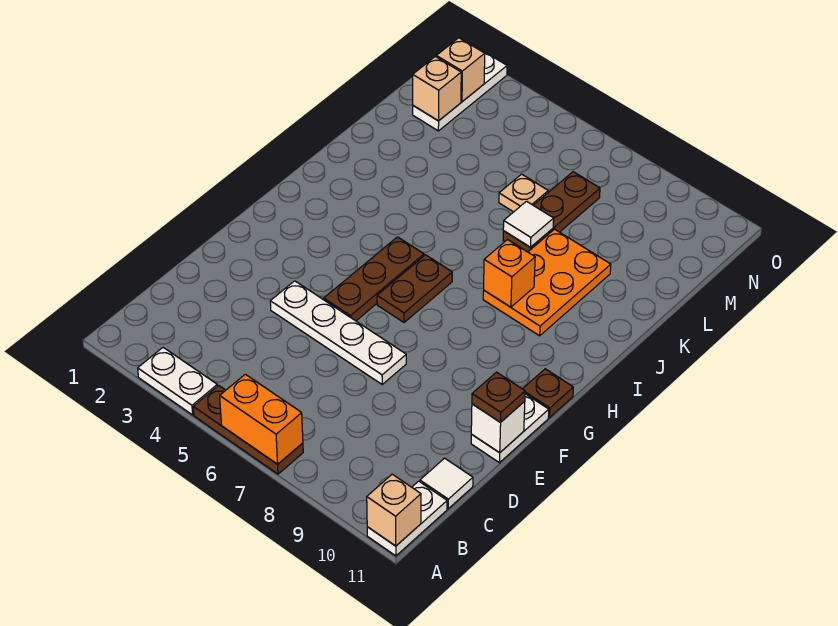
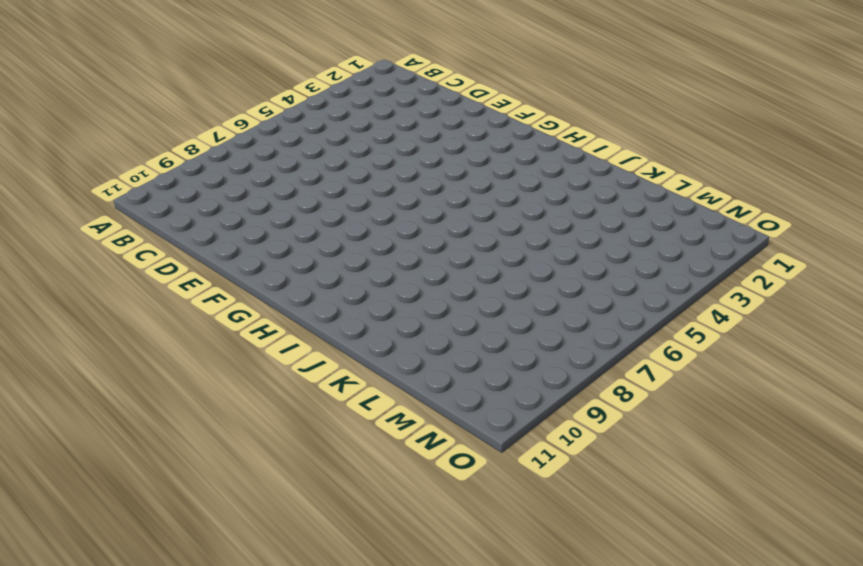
none -> white 1x2 plate [138,348,217,415]
none -> brown 1x3 plate [193,386,303,474]
none -> white 1x2 plate [367,481,447,556]

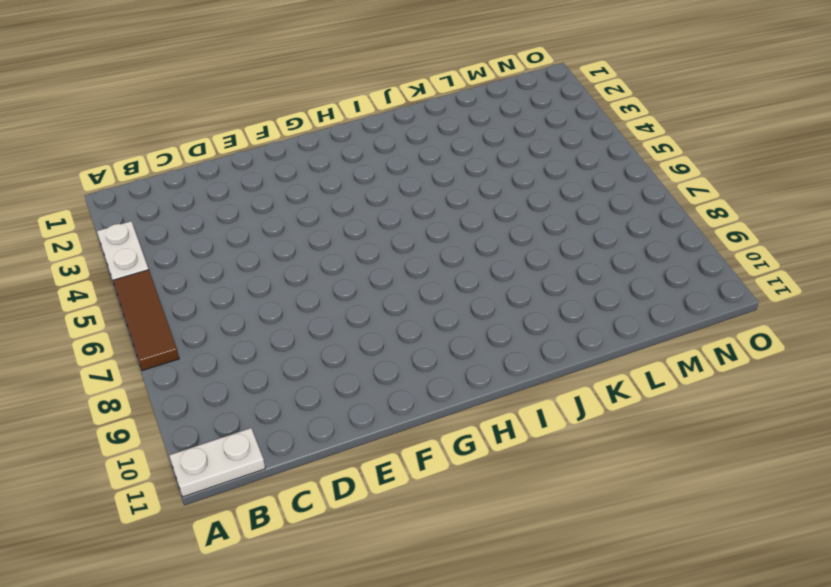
brown 1x3 tile [113,270,179,371] -> brown 1x3 plate [193,386,303,474]
none -> white 1x1 tile [420,458,473,509]
none -> white 1x4 plate [270,281,406,384]
none -> white 1x2 plate [471,394,549,463]

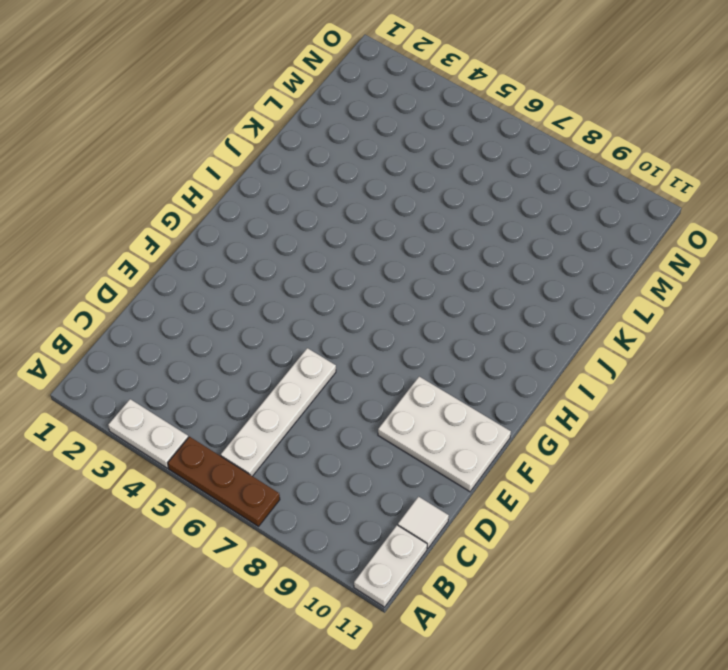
white 1x4 plate [221,348,336,476] -> white 1x4 plate turned to [270,281,406,384]
white 2x3 plate [378,377,511,492] -> white 1x2 plate [471,394,549,463]
none -> brown 1x3 plate [324,237,424,321]
none -> brown 1x2 plate [377,255,452,322]
none -> brown 1x1 plate [523,369,573,418]

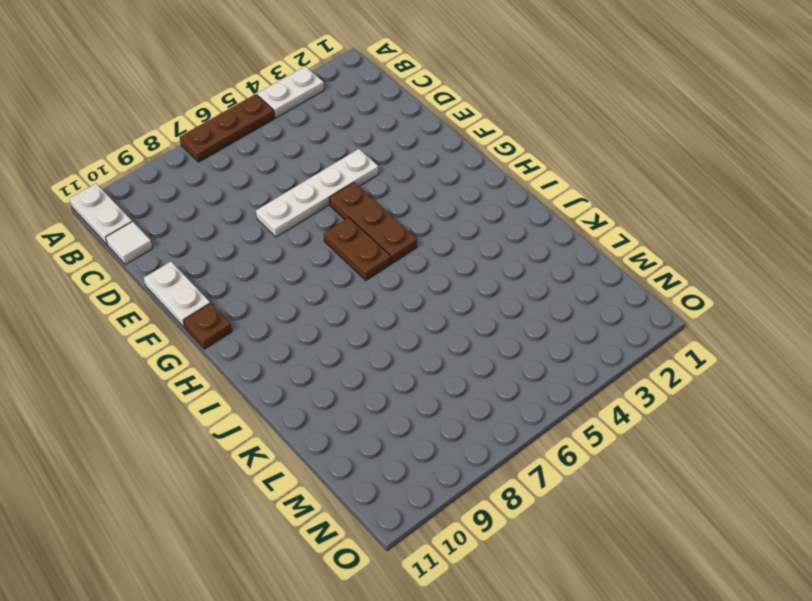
none -> orange 2x3 plate [483,229,611,336]
none -> brown 1x3 plate [503,172,600,252]
none -> tan 1x1 plate [499,174,548,212]

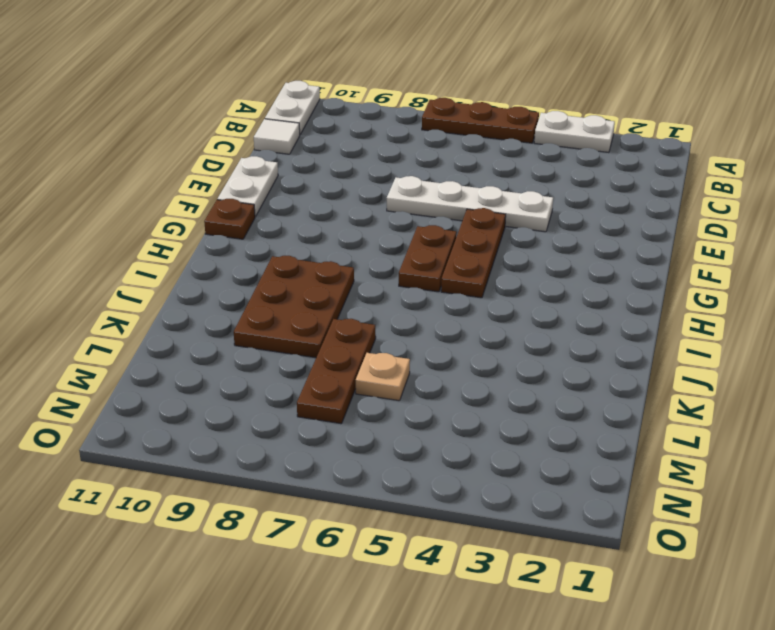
brown 2x3 plate [234,256,354,358] -> orange 2x3 plate [483,229,611,336]
none -> white 1x3 plate [413,50,507,131]
none -> orange 1x2 brick [220,374,303,464]
none -> tan 1x1 brick [367,474,421,546]

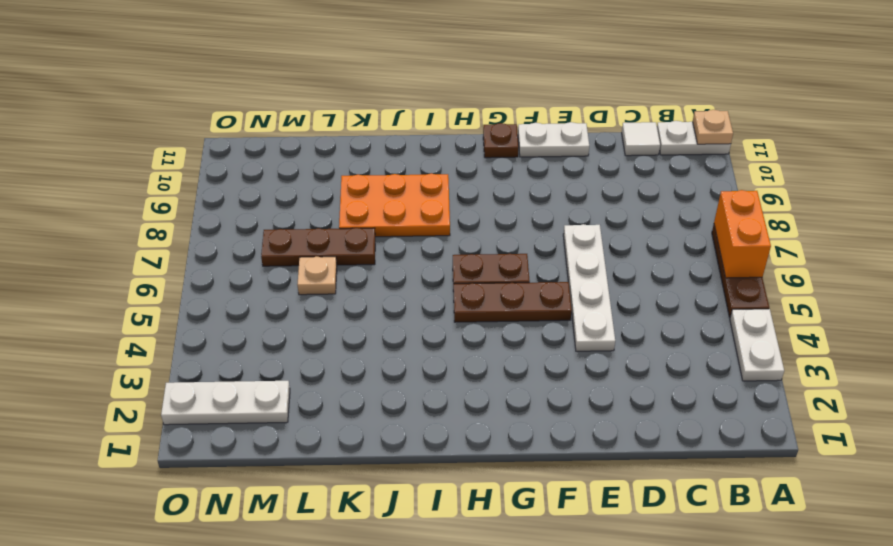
tan 1x1 plate [693,110,733,144] -> tan 1x1 brick [367,474,421,546]
none -> white 1x1 brick [471,401,525,453]
none -> orange 1x1 brick [484,240,535,307]
none -> white 1x1 tile [503,201,554,247]

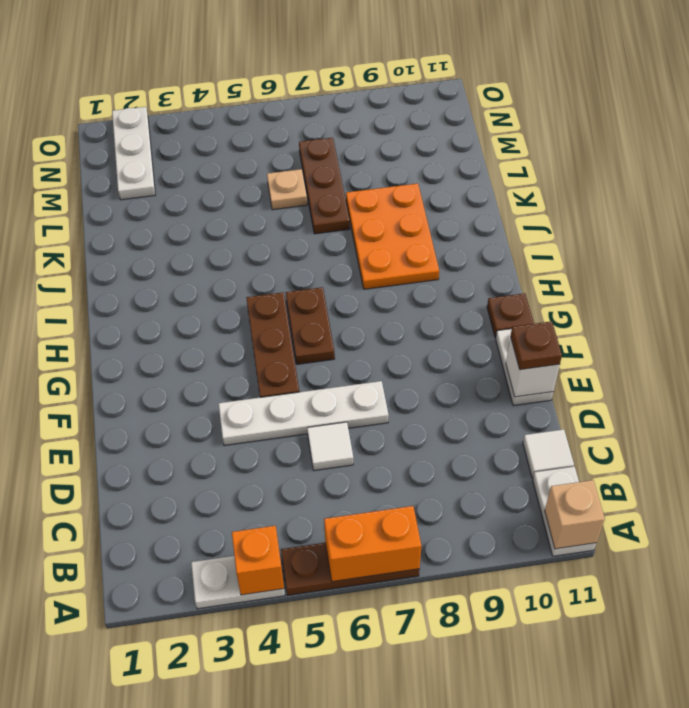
orange 1x1 brick [232,526,284,595] -> orange 1x1 brick moved to [484,240,535,307]
white 1x1 tile [307,422,353,471] -> white 1x1 tile moved to [503,201,554,247]
none -> tan 1x1 brick [413,56,461,121]
none -> tan 1x1 brick [436,38,485,102]

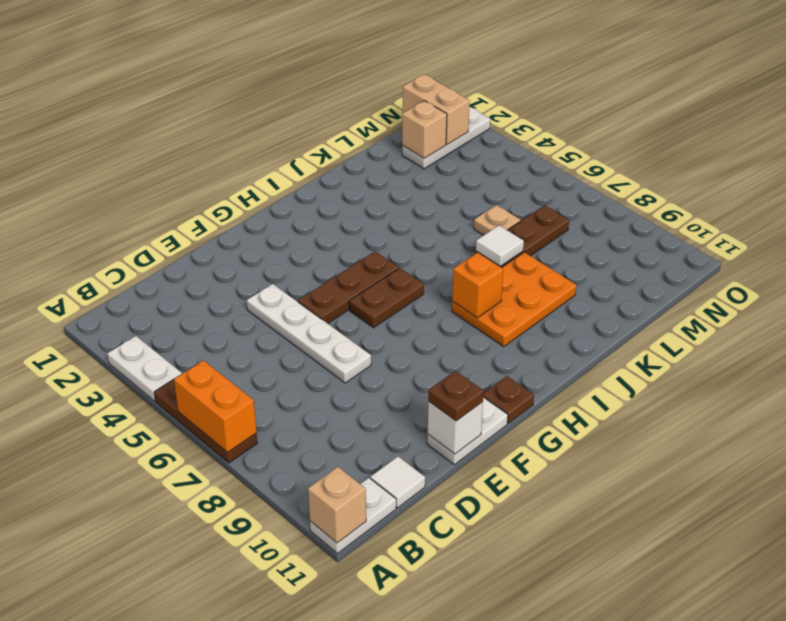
tan 1x2 brick [402,74,470,145] -> tan 1x1 brick [436,38,485,102]

